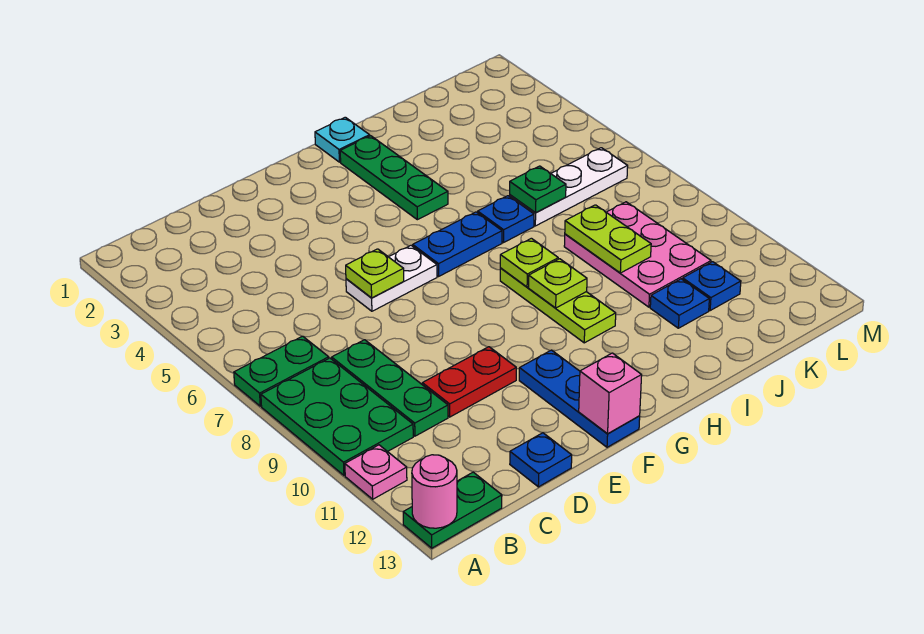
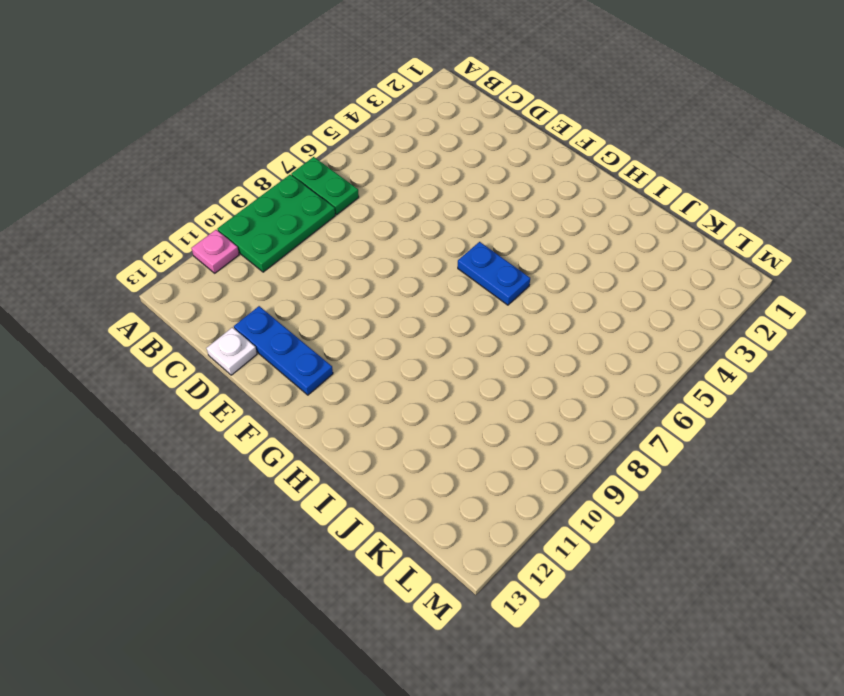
blue 1x3 plate [234,306,333,395] -> blue 1x3 plate turned to [519,350,640,447]
white 1x1 plate [206,327,257,375] -> blue 1x1 plate [510,433,572,487]
none -> green 1x2 plate [403,472,502,548]
none -> green 1x3 plate [332,340,448,436]
none -> red 1x2 plate [422,347,516,417]

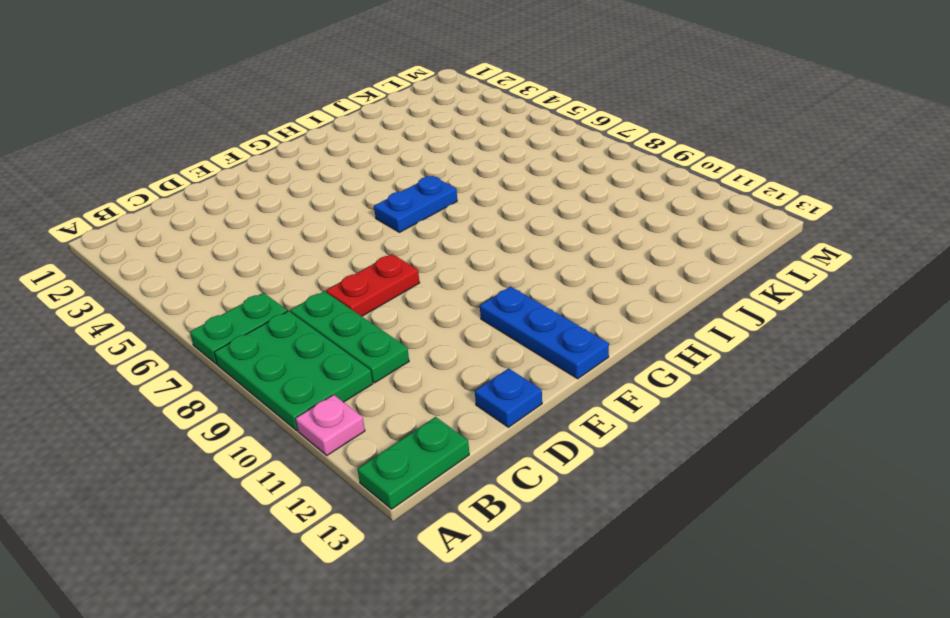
red 1x2 plate [326,254,420,316] -> red 1x2 plate moved to [422,347,516,417]
none -> white 1x2 plate [346,246,437,311]
none -> cyan 1x1 plate [315,117,370,162]
none -> green 1x3 plate [340,136,448,220]

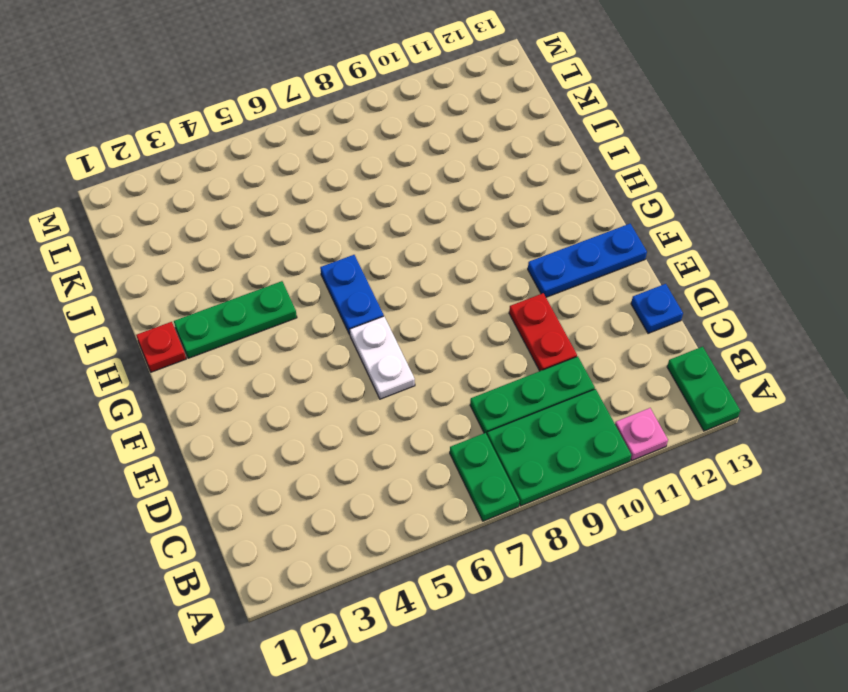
red 1x1 plate [136,322,186,372] -> cyan 1x1 plate [315,117,370,162]
none -> lime 1x3 plate [500,268,616,343]
none -> blue 1x1 plate [478,196,534,243]
none -> white 1x3 plate [510,148,628,226]

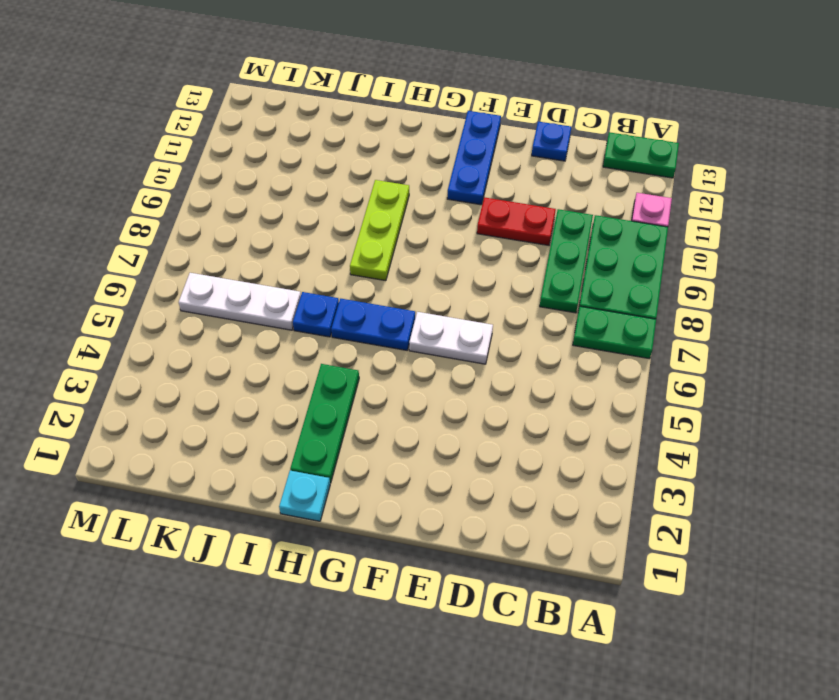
none -> pink 2x3 plate [564,202,711,307]
none -> blue 1x1 plate [650,279,709,328]
none -> blue 1x1 plate [683,262,741,311]

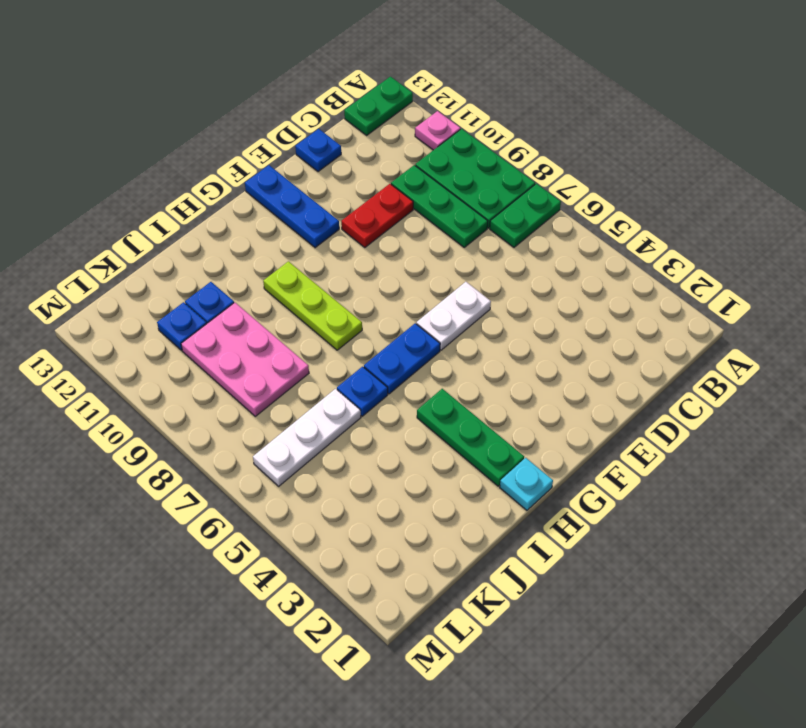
none -> pink 1x1 round brick [412,455,457,528]
none -> lime 1x1 plate [346,249,404,298]
none -> pink 1x1 brick [579,353,642,434]

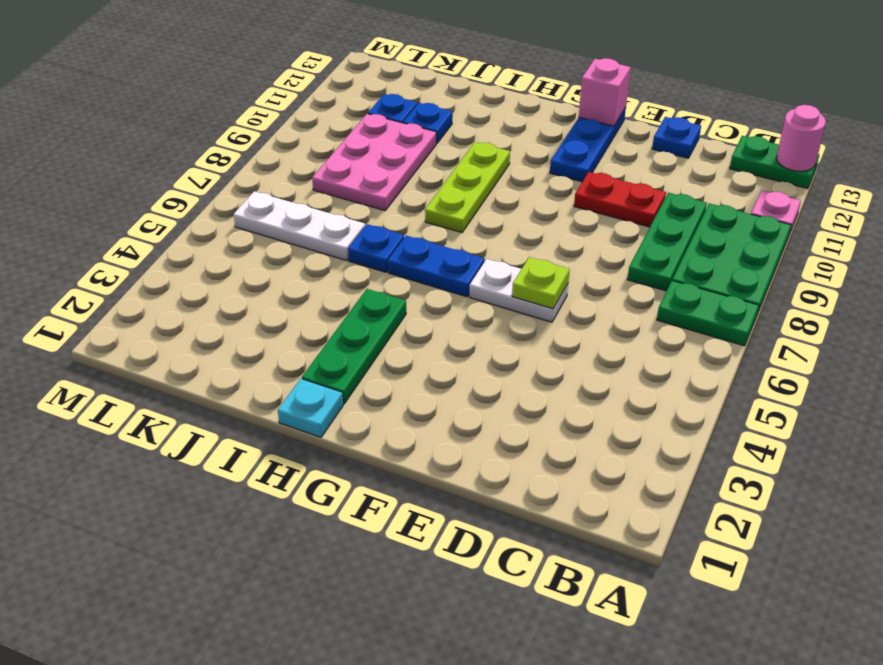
none -> lime 1x1 plate [500,238,558,287]
none -> lime 1x1 plate [528,259,587,308]
none -> green 1x1 plate [510,166,566,213]

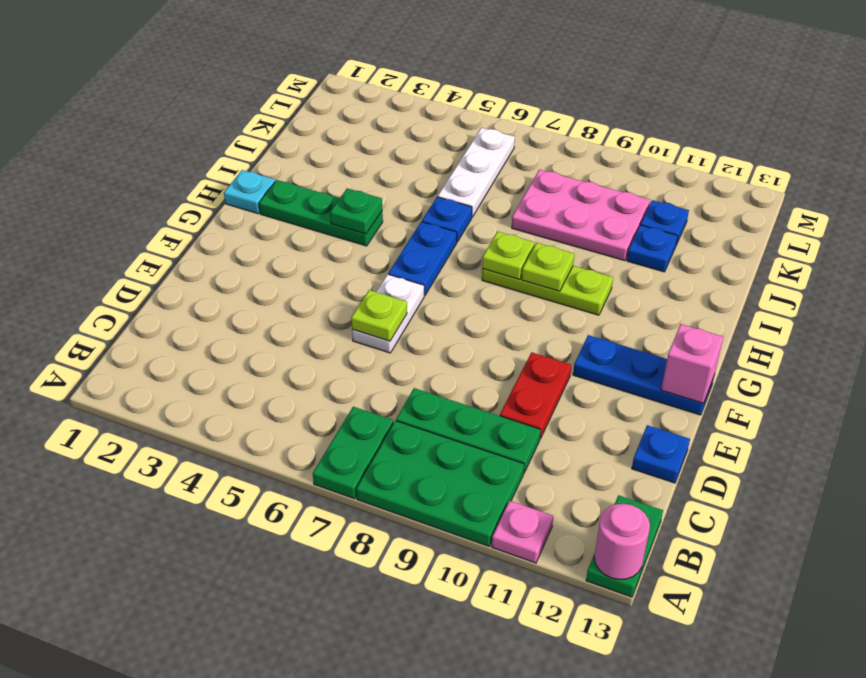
green 1x1 plate [330,188,382,234] -> green 1x1 plate moved to [510,166,566,213]
none -> lime 1x2 plate [565,205,651,273]

